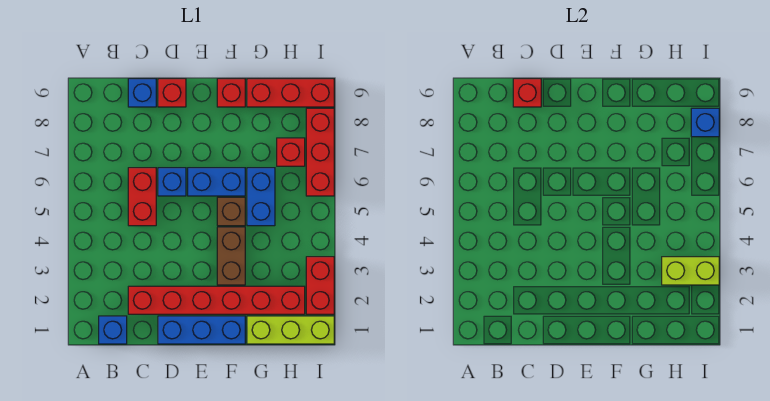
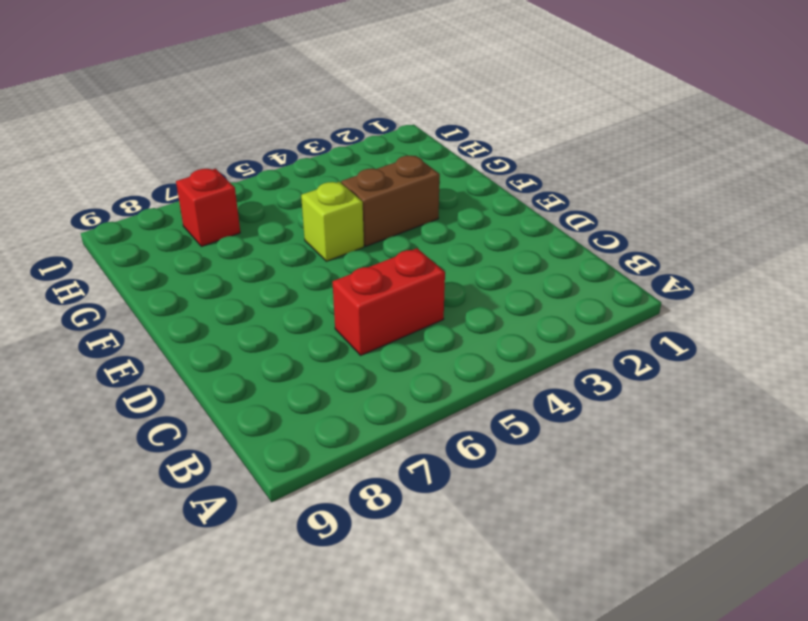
lime 1x1 brick [301,182,364,261] -> brown 1x1 brick [217,197,245,226]
none -> blue 1x1 brick [99,316,127,344]
none -> red 1x6 brick [128,286,305,314]
none -> blue 1x1 brick [128,79,156,107]

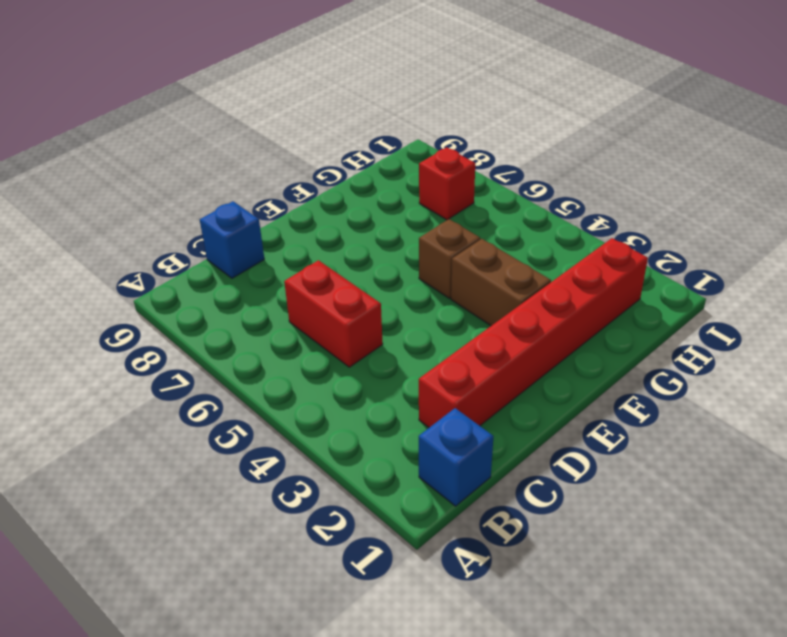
none -> blue 1x3 brick [158,316,245,344]
none -> blue 1x1 brick [158,168,186,196]
none -> red 1x1 brick [158,79,186,107]

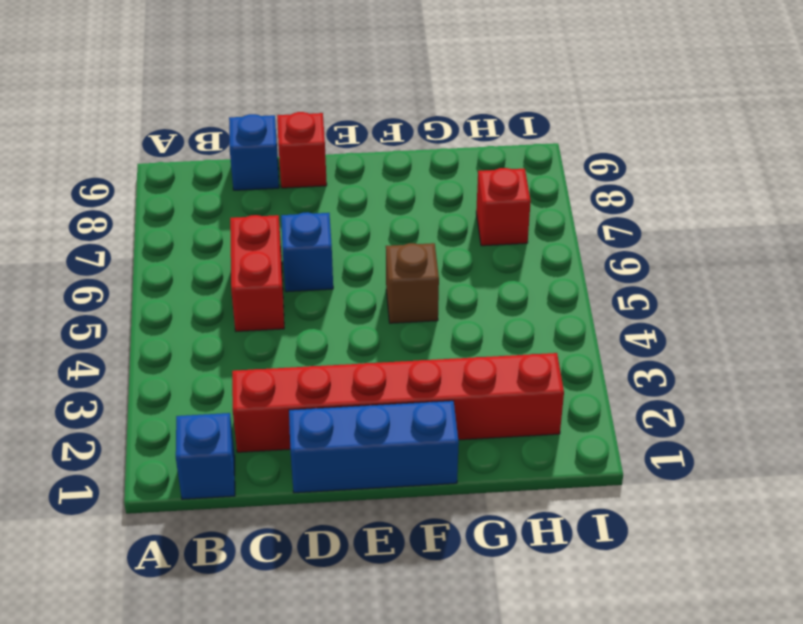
none -> blue 1x2 brick [188,168,245,196]
none -> brown 1x2 brick [217,227,245,285]
none -> red 1x1 brick [217,79,245,107]

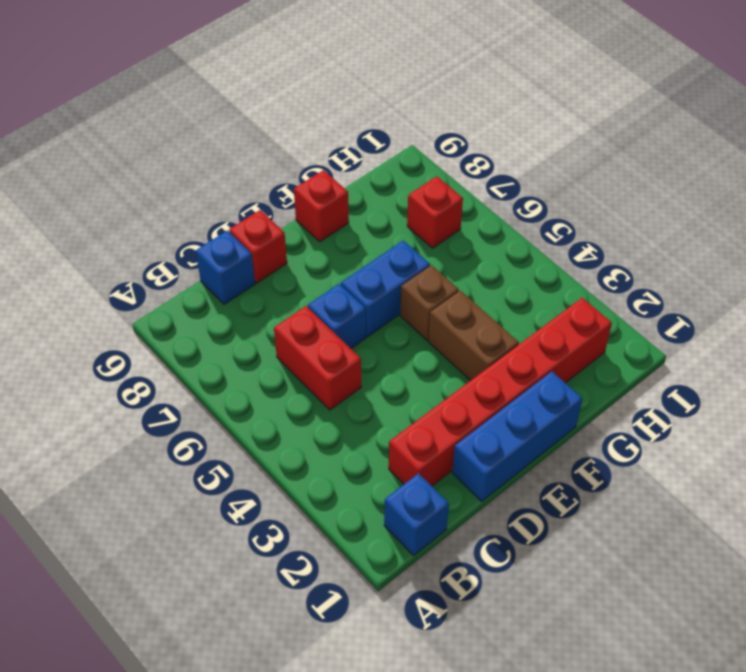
none -> lime 1x3 brick [247,316,334,344]
none -> blue 1x2 brick [247,168,275,226]
none -> red 1x3 brick [247,79,334,107]

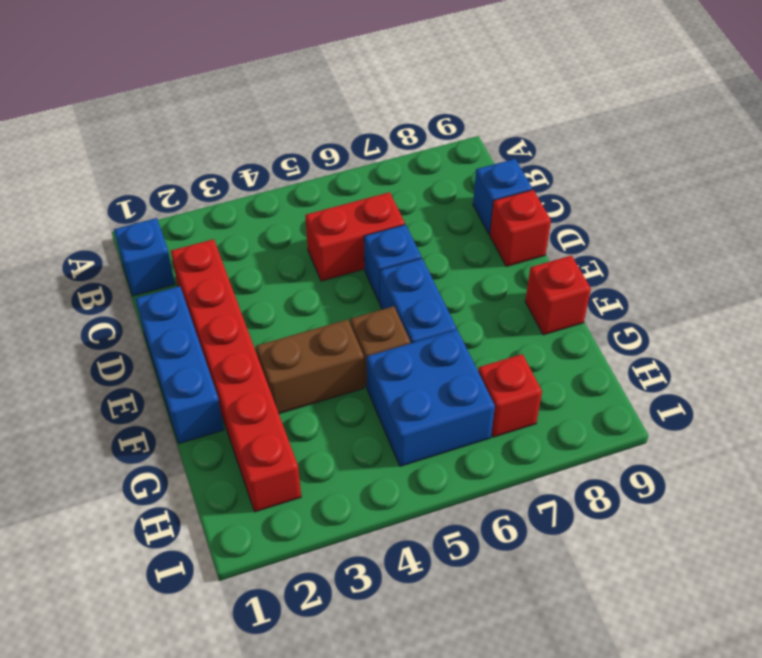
blue 2x2 brick [367,330,495,466] -> blue 1x2 brick [247,168,275,226]
none -> lime 1x3 brick [247,316,334,344]
none -> red 1x3 brick [247,79,334,107]
none -> red 1x2 brick [306,257,334,314]

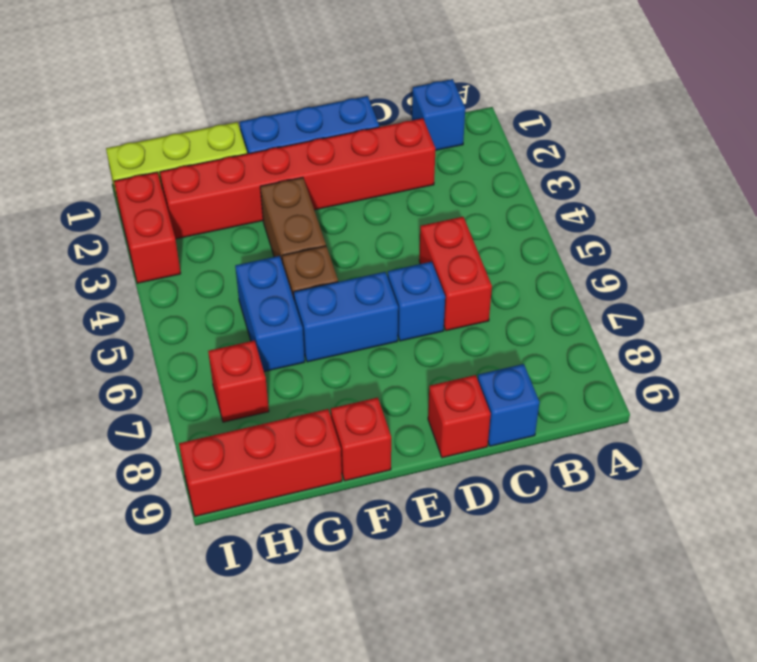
none -> red 1x3 brick [306,108,334,196]
none -> red 1x1 brick [513,79,541,107]
none -> lime 1x2 brick [662,257,719,285]

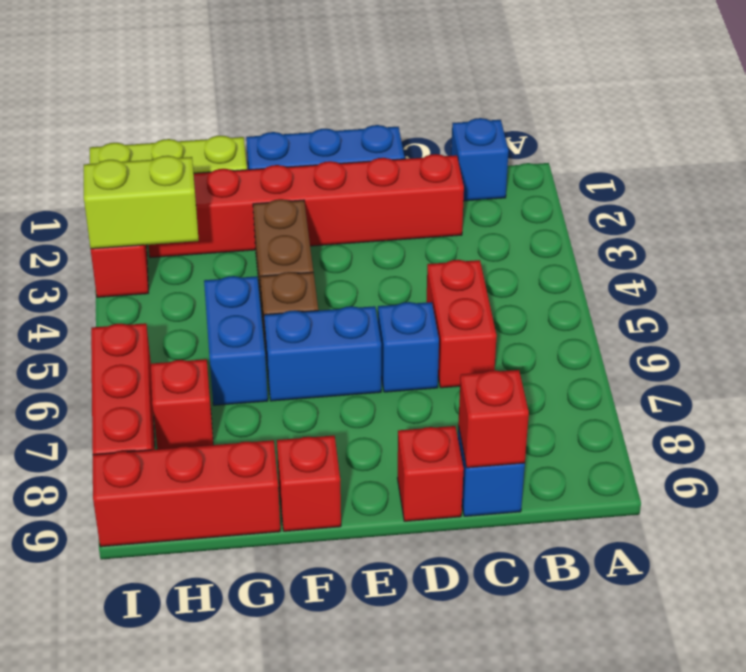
none -> blue 1x1 brick [691,108,719,137]

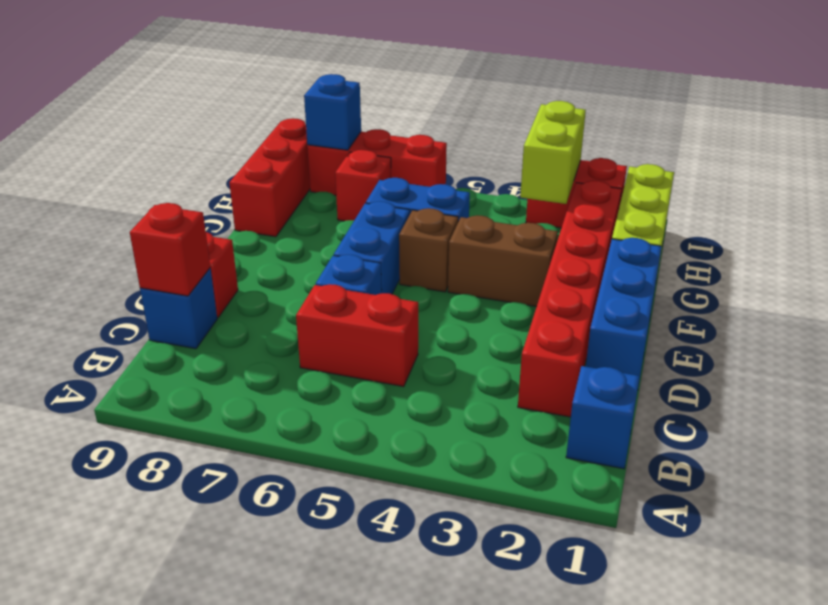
none -> red 1x1 brick [217,79,245,107]

